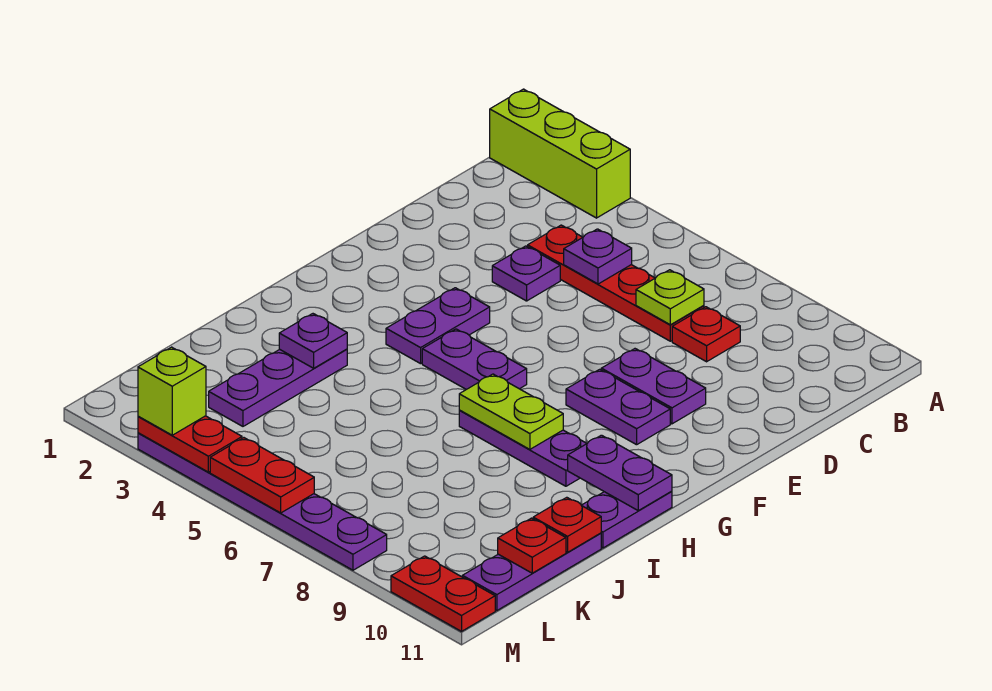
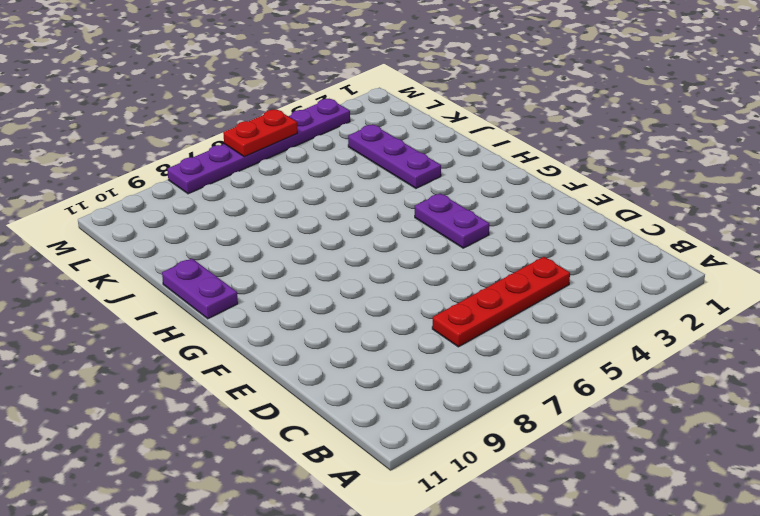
none -> lime 1x3 brick [490,89,630,218]
none -> red 1x1 plate [672,307,740,362]
none -> purple 1x1 plate [492,246,560,301]

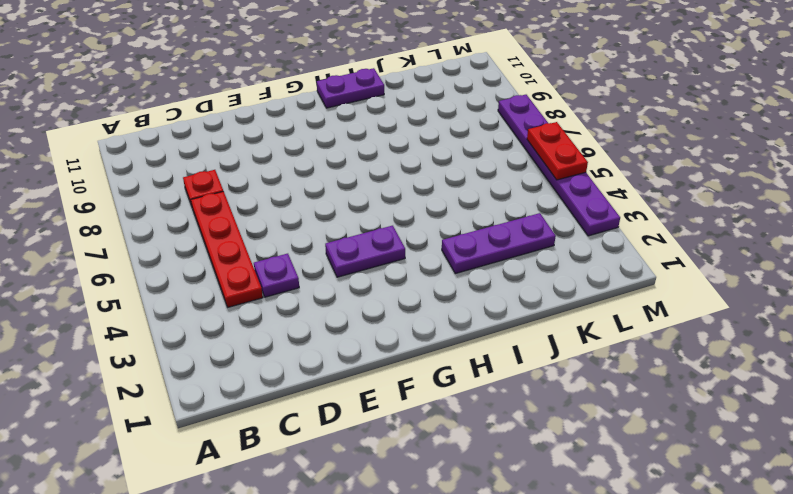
none -> lime 1x3 brick [490,89,630,218]
none -> purple 1x2 plate [601,349,706,424]
none -> purple 1x2 plate [566,369,670,445]

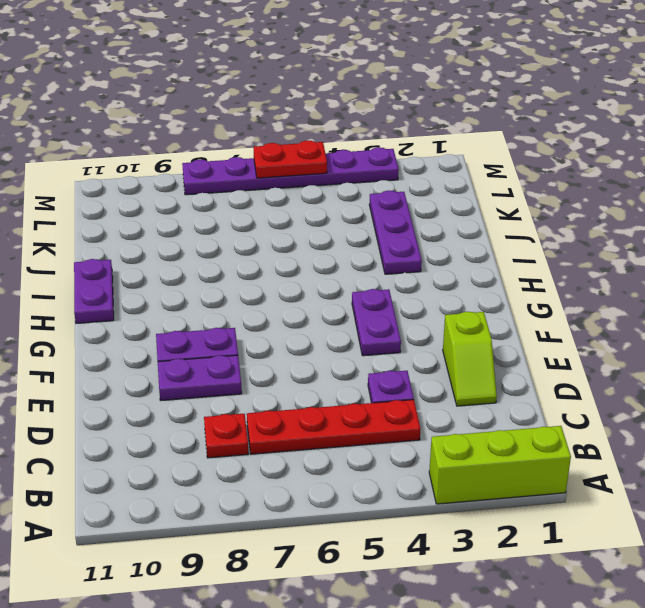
lime 1x2 slope [443,312,497,406] -> none
none -> purple 1x2 plate [422,329,527,390]
none -> purple 1x3 plate [459,411,587,486]
none -> purple 1x3 plate [462,533,601,611]

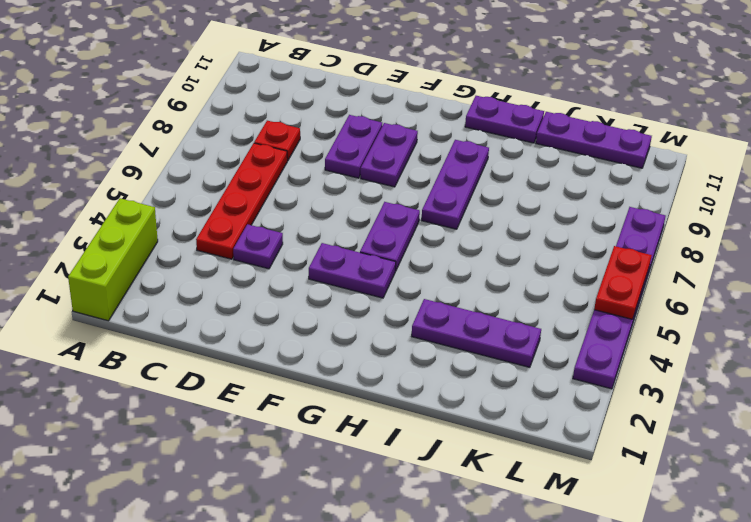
none -> red 1x2 plate [391,556,495,631]
none -> purple 1x1 plate [564,229,632,284]
none -> lime 1x1 plate [636,270,704,325]

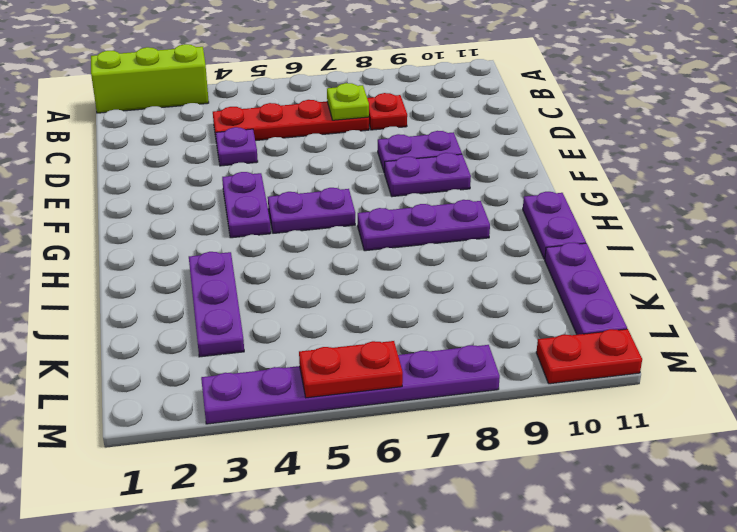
none -> purple 1x1 plate [564,229,632,284]
none -> lime 1x2 plate [459,374,563,449]
none -> purple 1x2 plate [568,435,672,511]

